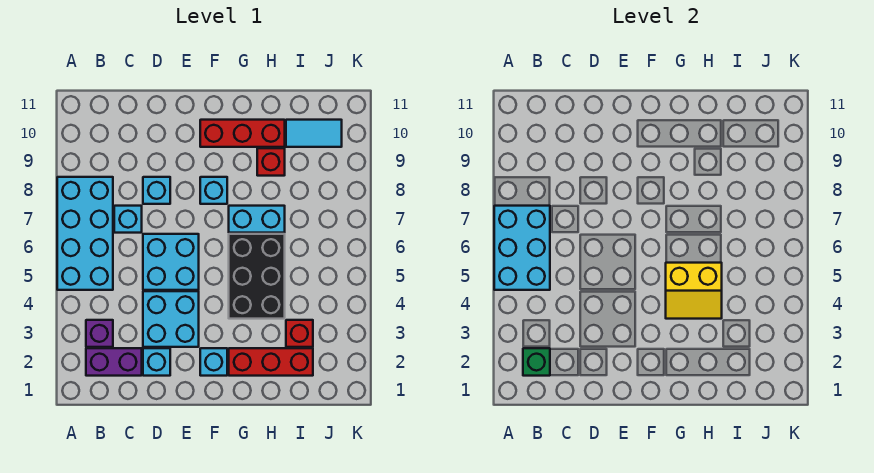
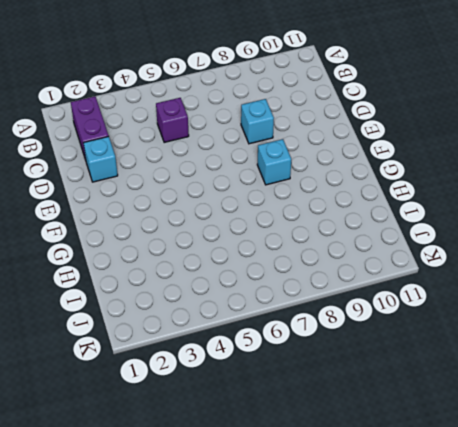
purple 1x1 brick [156,98,189,143] -> purple 1x1 brick moved to [86,320,113,347]
none -> cyan 2x4 brick [57,177,113,290]
none -> cyan 1x1 brick [114,206,142,233]
none -> cyan 2x2 brick [143,291,199,347]

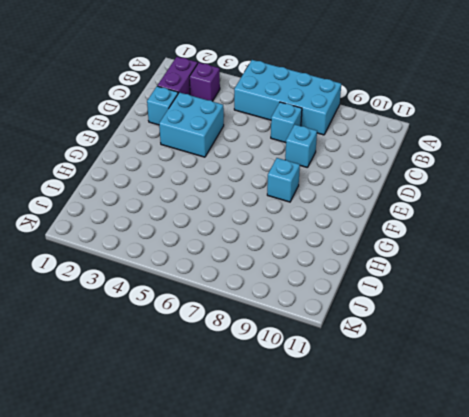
none -> cyan 2x2 brick [143,234,199,290]
none -> cyan 1x1 brick [200,348,227,376]
none -> red 1x3 brick [200,120,285,147]

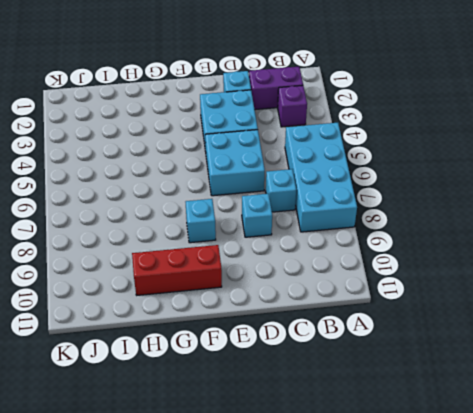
none -> cyan 1x1 brick [200,348,227,376]
none -> red 1x3 brick [229,348,313,376]
none -> black 2x3 brick [229,234,285,319]

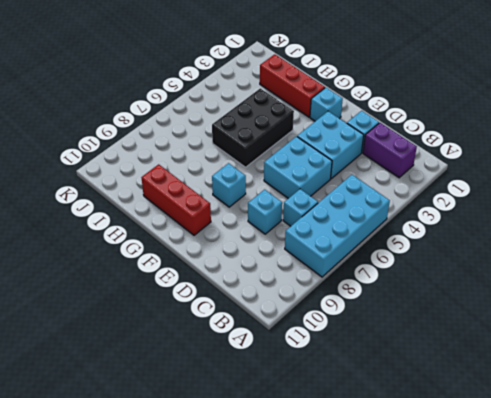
none -> purple 1x1 brick [86,320,113,347]
none -> cyan 1x2 brick [229,206,285,233]
none -> red 1x1 brick [257,148,285,176]

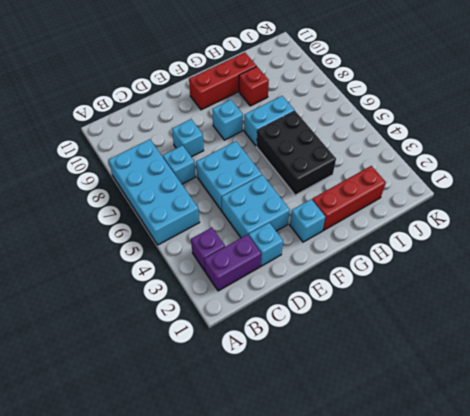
none -> red 1x1 brick [286,320,313,347]
none -> cyan 1x2 tile [286,120,342,147]
none -> cyan 2x3 brick [494,206,550,290]

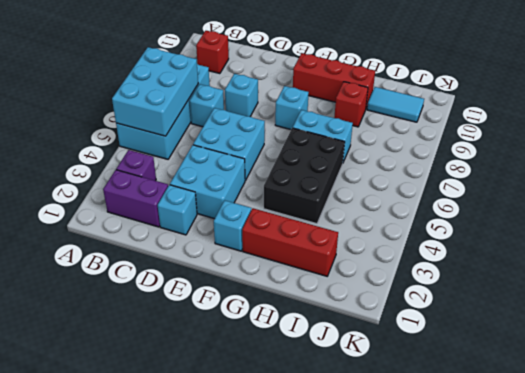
red 1x1 brick [196,31,229,74] -> red 1x1 brick moved to [286,320,313,347]
none -> green 1x1 brick [523,348,550,376]
none -> yellow 2x2 slope [666,263,722,319]

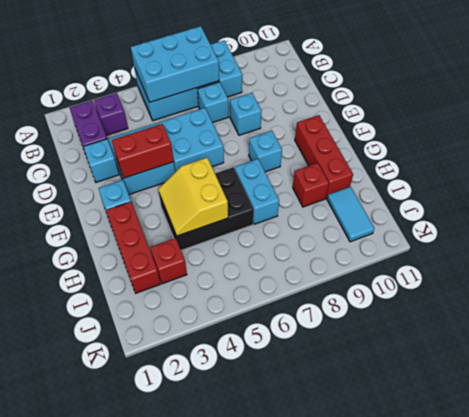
red 1x2 brick [112,124,174,178] -> none
none -> green 1x1 brick [523,348,550,376]

